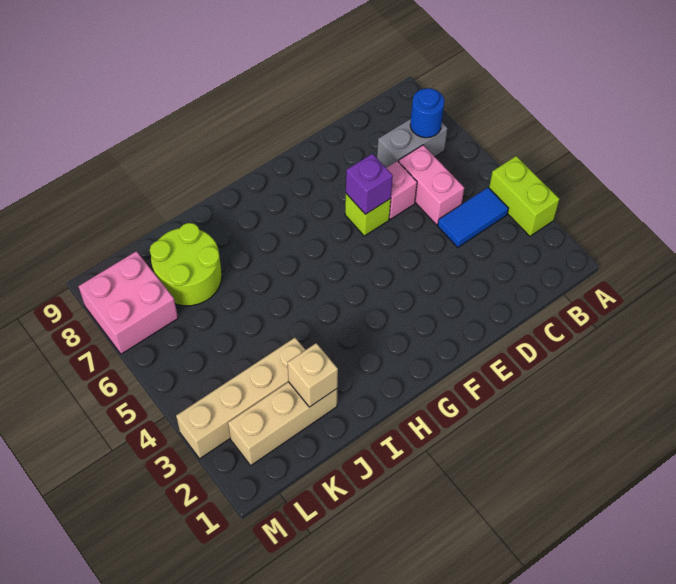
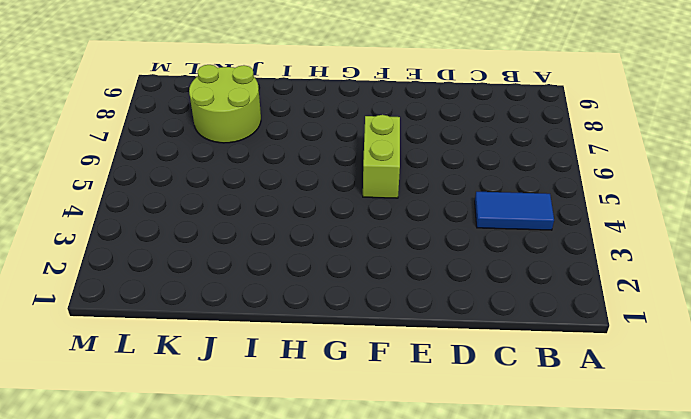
lime 1x2 brick [363,115,400,198] -> lime 1x2 brick moved to [489,156,559,236]
none -> grey 1x2 brick [377,119,448,168]
none -> pink 1x2 brick [398,145,464,225]
none -> pink 1x1 brick [386,161,417,219]

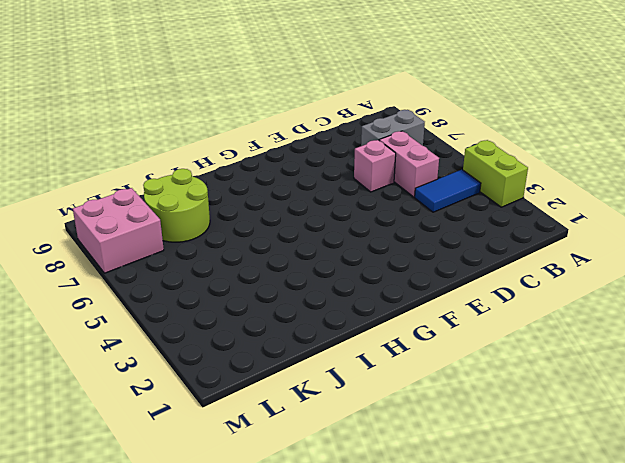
none -> lime 1x1 brick [345,194,391,236]
none -> tan 1x3 brick [228,382,337,465]
none -> tan 1x4 brick [176,338,305,459]

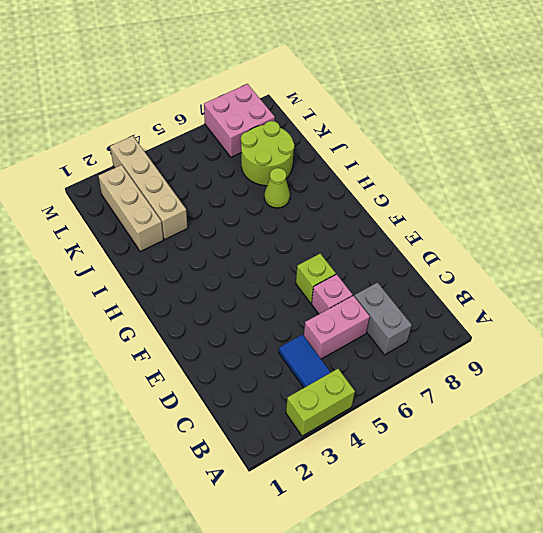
lime 1x1 cone [264,168,290,208] -> none
none -> blue 1x1 round brick [410,88,444,138]
none -> purple 1x1 brick [346,154,393,214]
none -> tan 1x1 brick [287,343,338,407]

